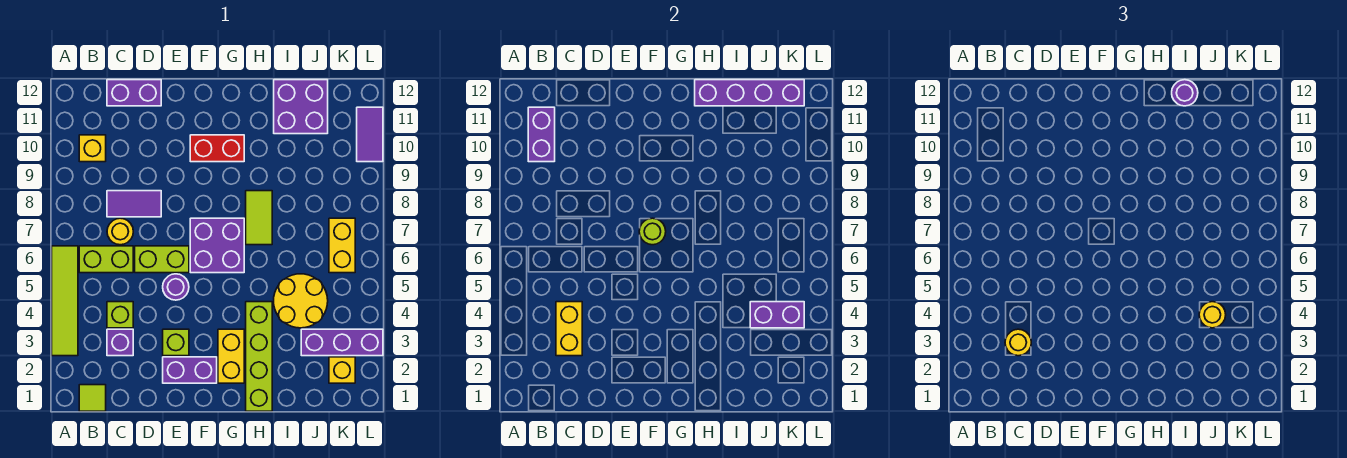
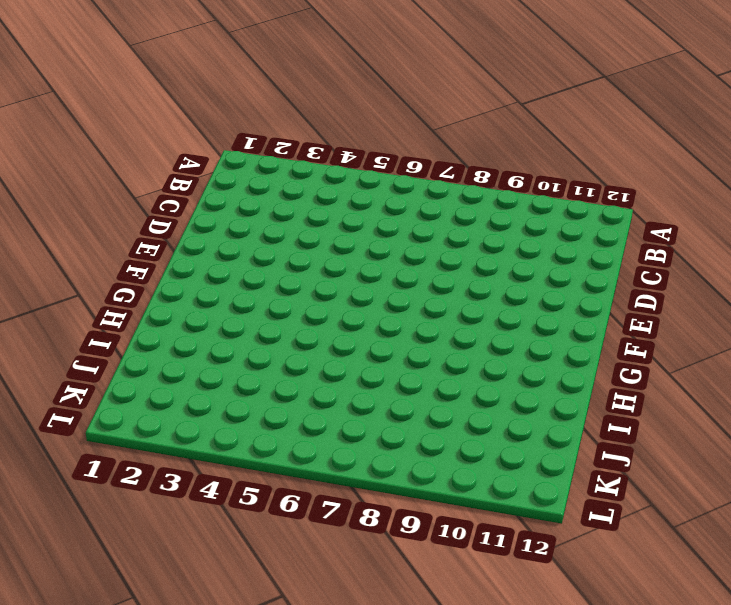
none -> lime 1x4 tile [52,246,78,356]
none -> lime 1x1 tile [79,385,106,411]
none -> lime 1x2 brick [79,246,133,273]
none -> yellow 1x1 brick [79,135,106,162]

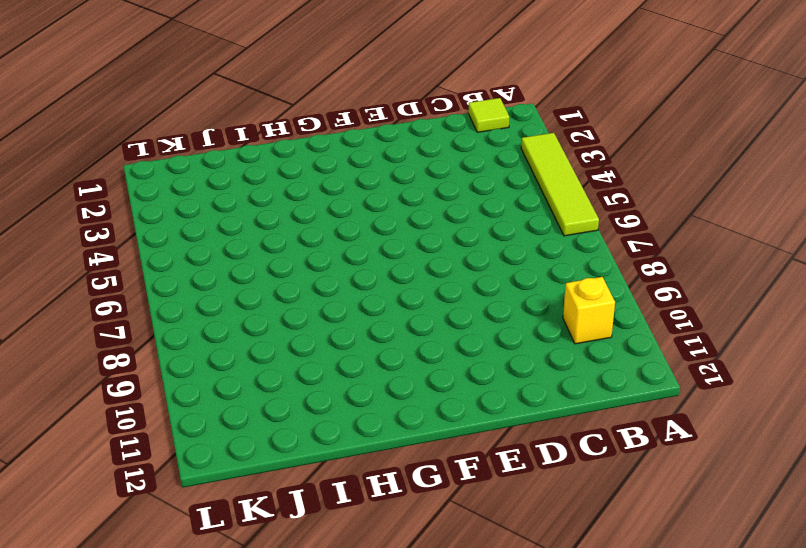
none -> lime 1x2 brick [79,246,133,273]
none -> purple 1x1 brick [107,329,133,356]
none -> lime 1x1 brick [107,302,133,328]
none -> yellow 1x1 round brick [107,218,133,245]

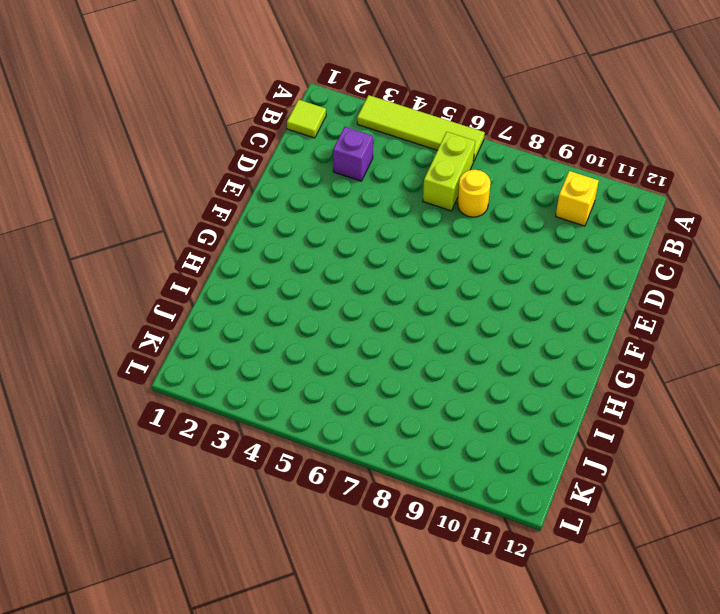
none -> lime 1x1 brick [107,302,133,328]
none -> purple 1x2 tile [107,191,161,217]
none -> purple 1x2 brick [107,80,161,106]
none -> lime 1x2 brick [135,246,189,273]

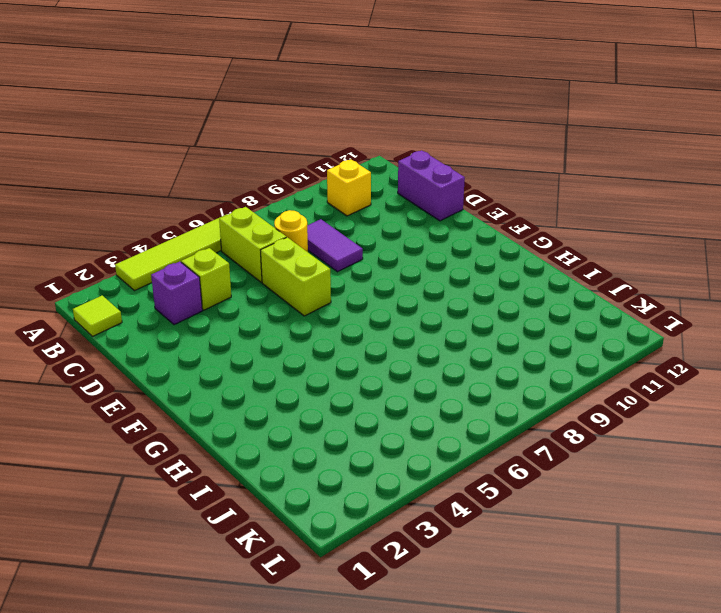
none -> purple 1x2 brick [163,357,217,383]
none -> lime 1x1 brick [163,329,189,356]
none -> purple 1x1 round brick [163,274,189,300]
none -> purple 2x2 brick [190,218,244,273]

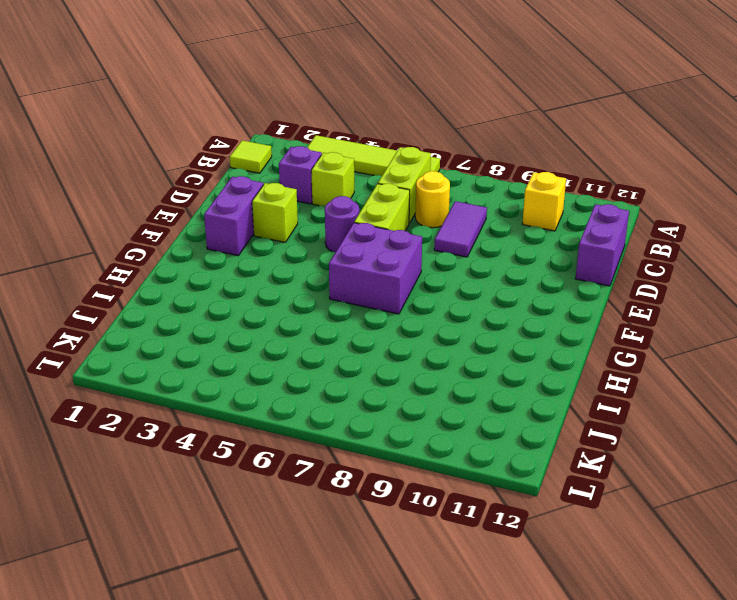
none -> red 1x2 brick [190,135,244,162]
none -> yellow 1x2 brick [218,329,244,383]
none -> lime 1x4 brick [246,302,272,411]
none -> lime 1x2 tile [246,191,272,245]

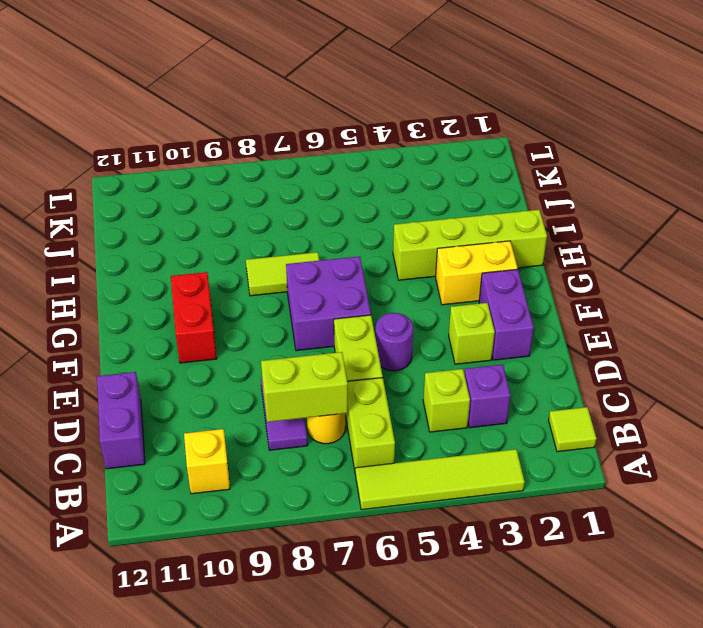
lime 1x2 brick [261,352,348,422] -> none
none -> yellow 2x2 round brick [274,274,328,328]
none -> purple 2x2 brick [274,80,328,134]
none -> purple 1x3 brick [301,329,383,356]
none -> yellow 1x1 brick [329,357,355,383]

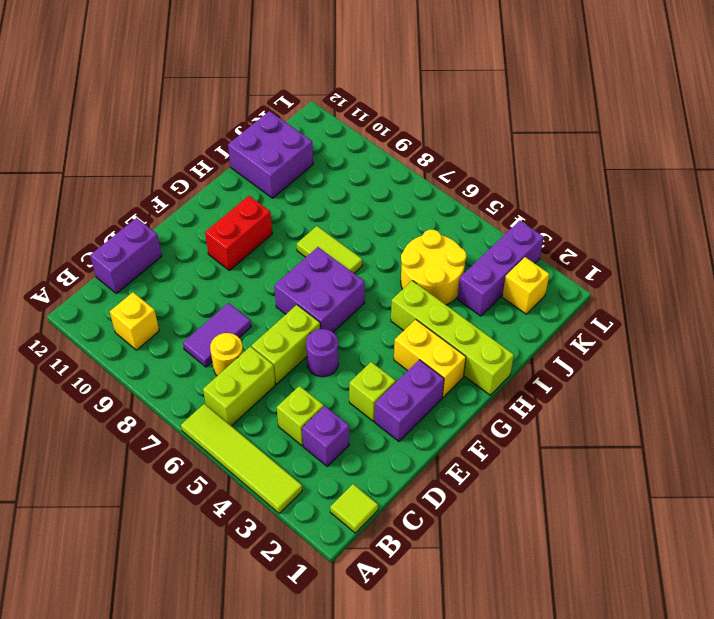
none -> yellow 1x2 brick [329,218,355,273]
none -> purple 1x2 tile [357,107,383,162]
none -> purple 1x2 brick [528,107,555,162]
none -> yellow 1x2 brick [556,302,582,356]

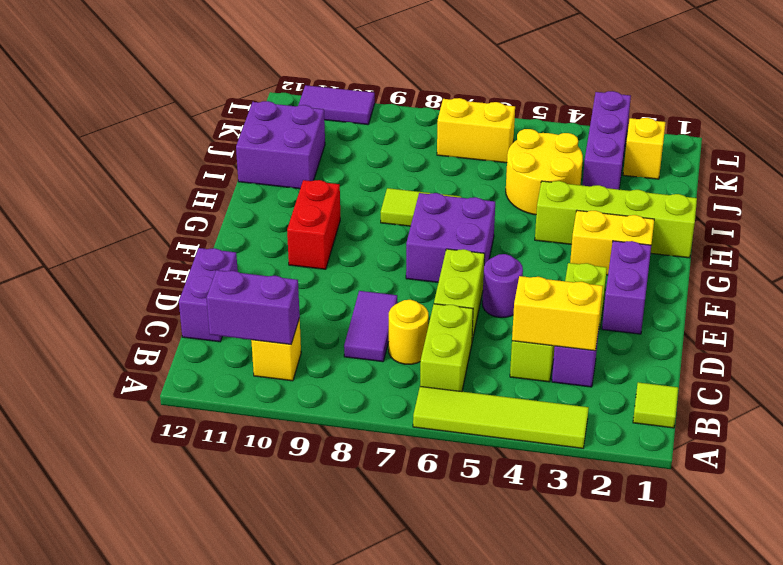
none -> lime 1x1 round brick [639,218,666,245]
none -> purple 1x4 brick [695,80,804,106]
none -> purple 1x2 brick [750,302,804,328]
none -> yellow 1x1 round brick [1005,329,1031,356]

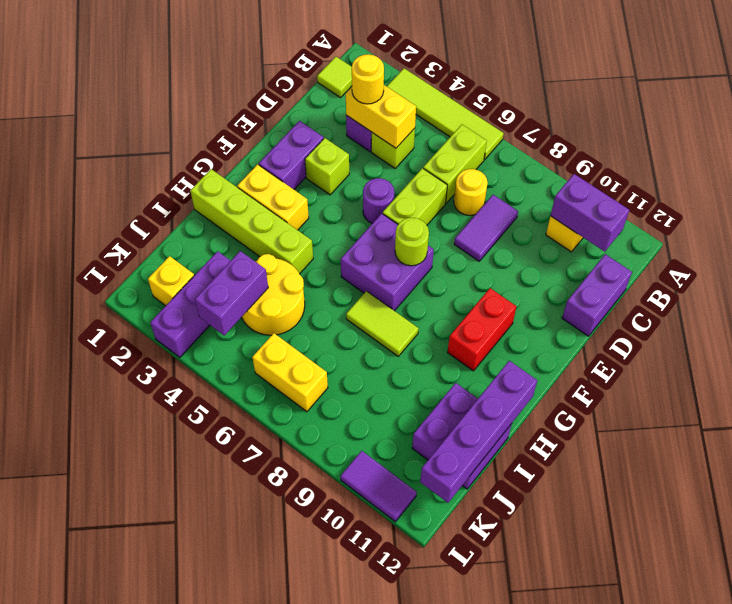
none -> purple 1x1 round brick [1172,80,1198,106]
none -> yellow 1x1 round brick [1199,302,1226,328]

